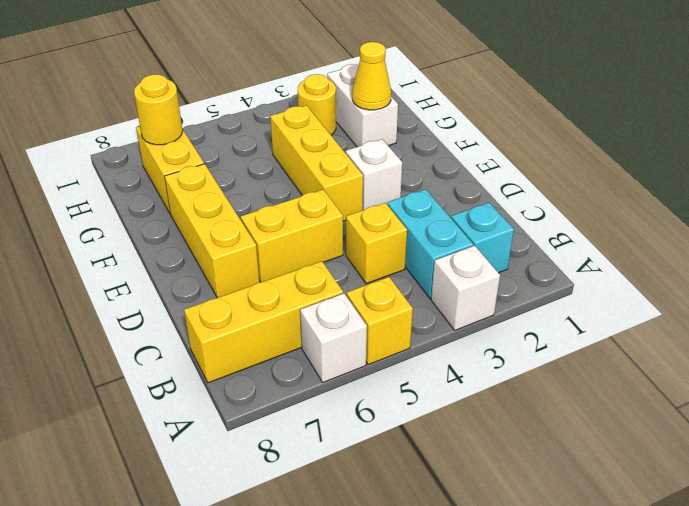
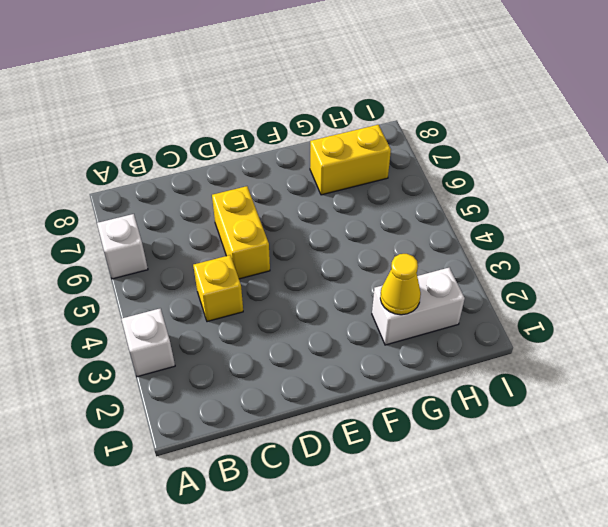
none -> yellow 1x1 brick [347,277,413,365]
none -> cyan 1x1 brick [451,203,514,273]
none -> cyan 1x2 brick [387,189,473,299]

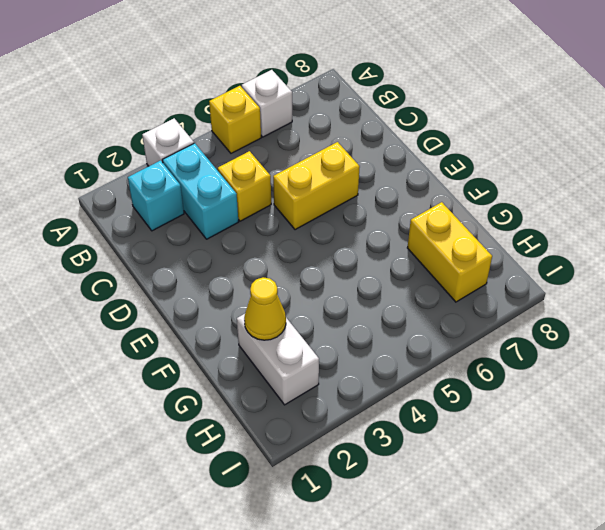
none -> yellow 1x3 brick [184,261,343,383]
none -> yellow 1x3 brick [165,164,259,298]
none -> white 1x1 brick [346,139,402,210]

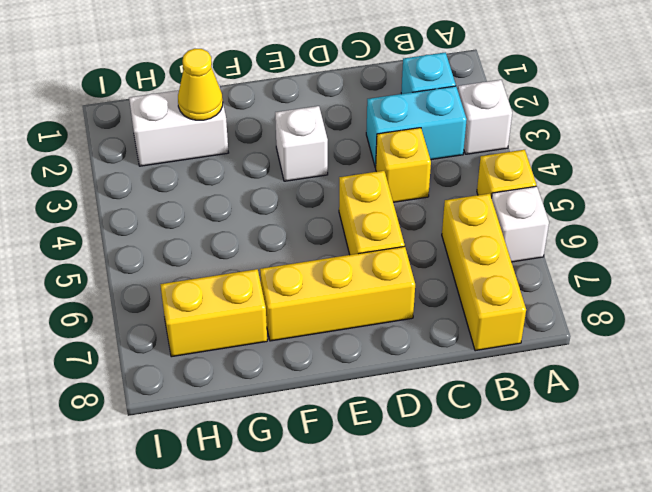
none -> yellow 1x3 brick [270,105,363,221]
none -> yellow 1x1 round brick [298,74,336,135]
none -> yellow 1x1 round brick [134,74,183,145]

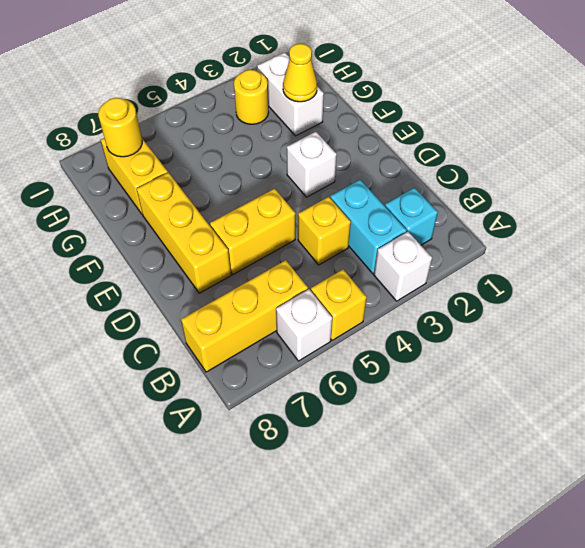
none -> yellow 1x3 brick [270,105,363,221]

